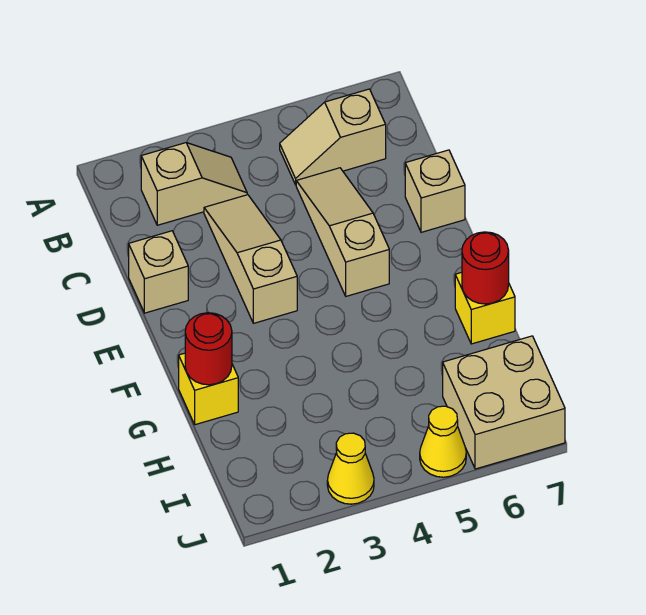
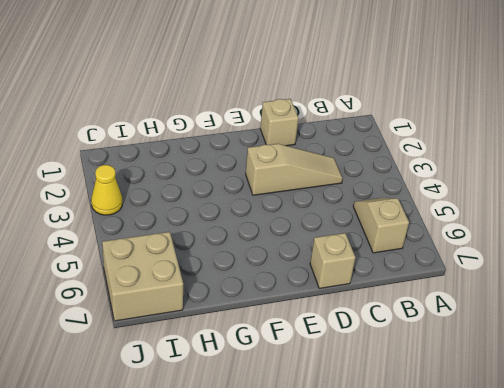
none -> tan 1x2 slope [141,143,247,225]
none -> tan 1x3 slope [296,168,389,296]
none -> yellow 1x1 brick [179,353,238,425]

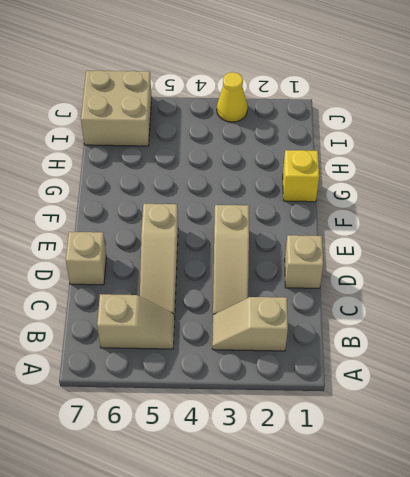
none -> yellow 1x1 brick [455,272,515,344]
none -> yellow 1x1 cone [420,406,466,477]
none -> red 1x1 round brick [185,313,232,385]

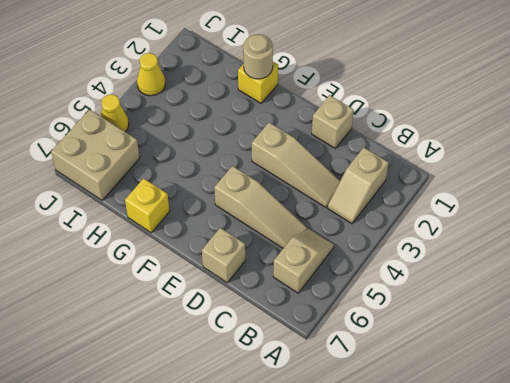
tan 1x1 round brick [243,34,273,79] -> red 1x1 round brick [185,313,232,385]
none -> red 1x1 round brick [462,232,509,304]

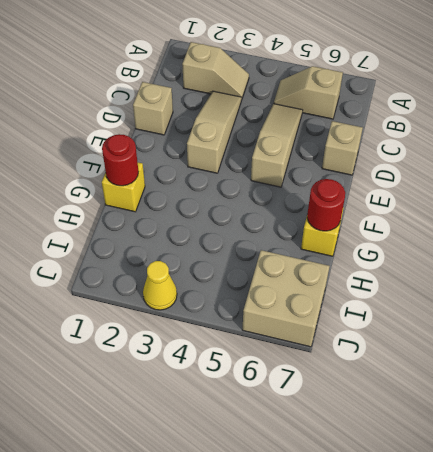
none -> yellow 1x1 cone [420,406,466,477]

